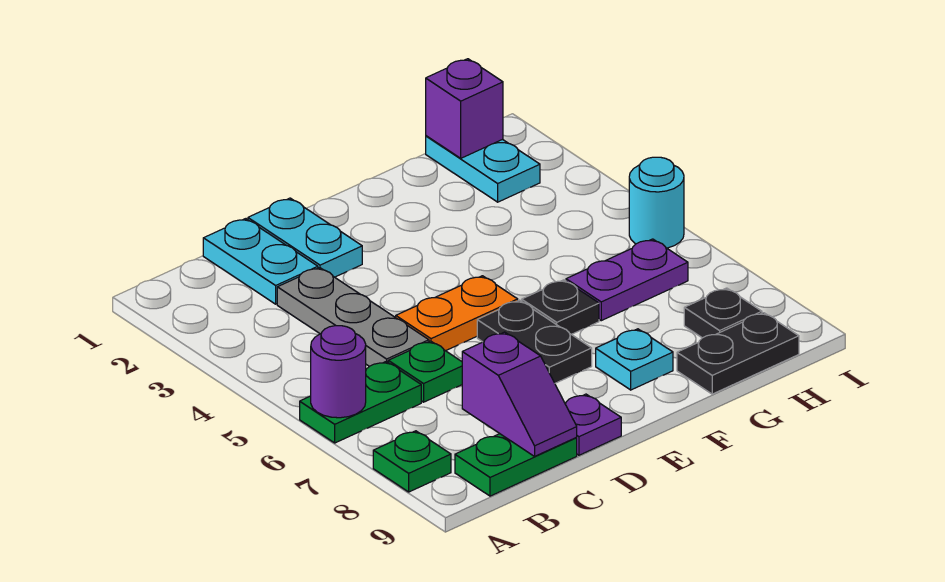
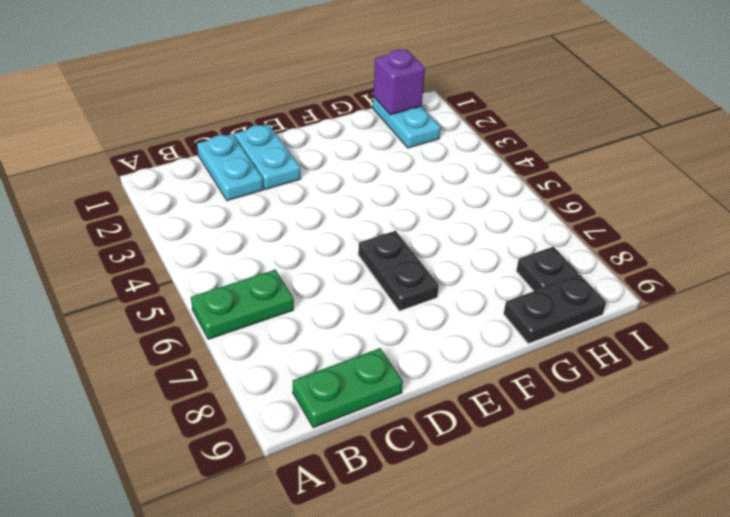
none -> green 1x1 plate [373,431,451,492]
none -> grey 1x3 plate [277,268,429,366]
none -> green 1x1 plate [388,341,462,402]

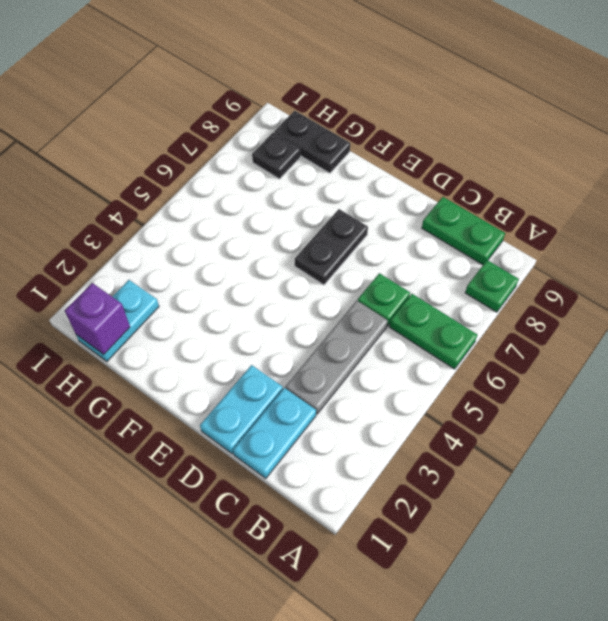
none -> orange 1x2 plate [396,276,518,351]
none -> purple 1x1 plate [565,394,621,455]
none -> black 1x1 plate [522,280,599,334]

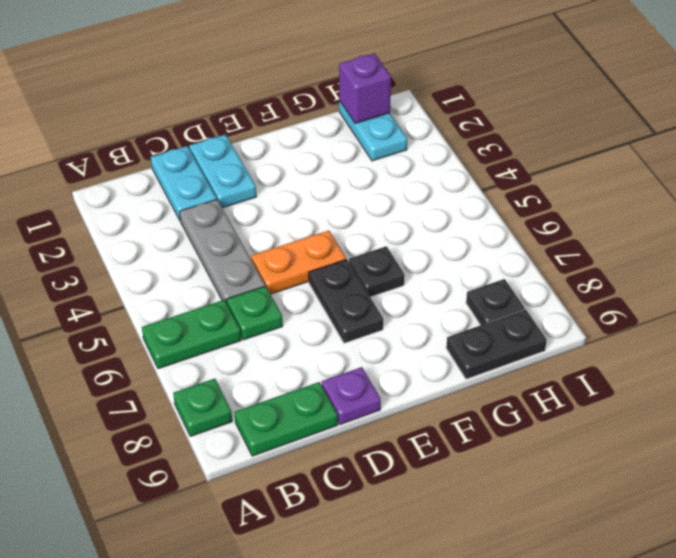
none -> cyan 1x1 plate [596,329,673,390]
none -> purple 1x2 plate [566,239,688,321]
none -> cyan 1x1 round brick [629,157,684,248]

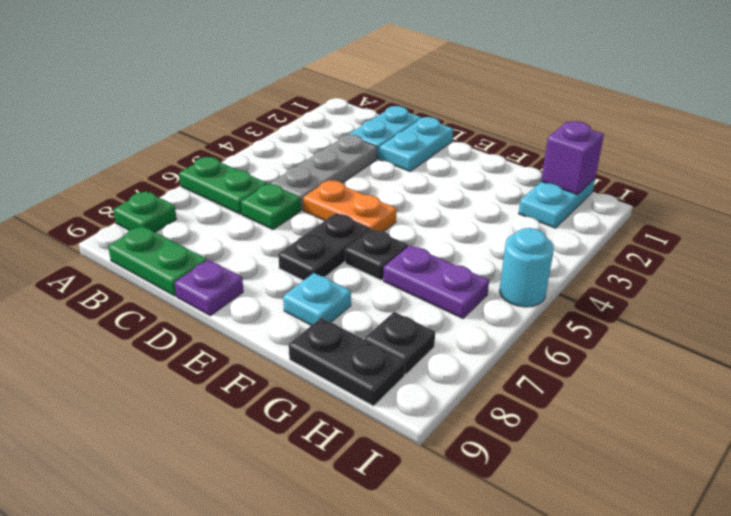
none -> purple 1x1 round brick [311,326,366,418]
none -> purple 1x2 slope [462,332,577,456]

